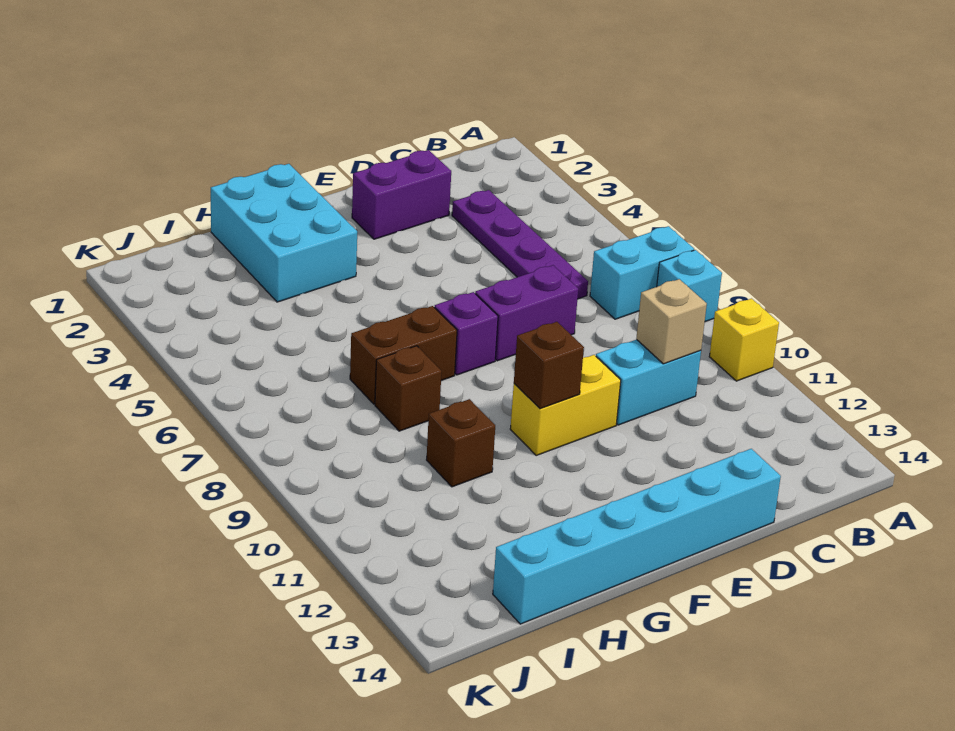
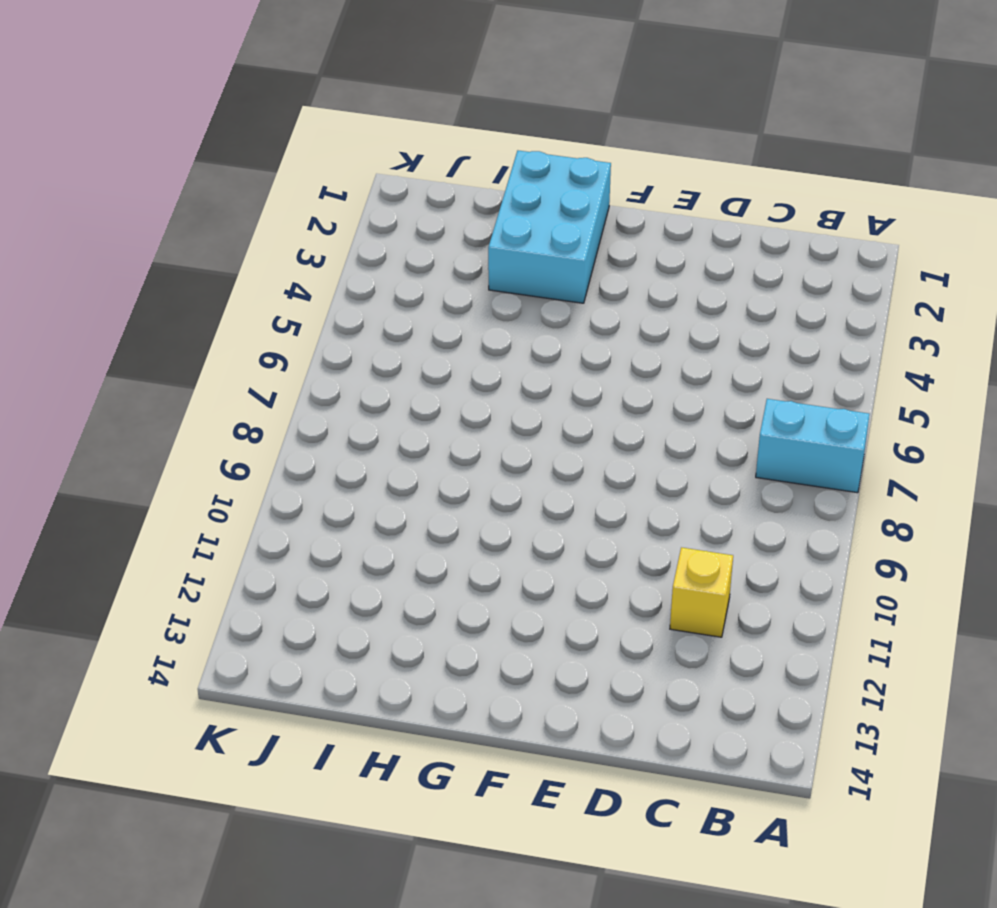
yellow 1x1 brick [670,547,733,637] -> yellow 1x1 brick moved to [709,299,779,381]
none -> cyan 1x1 brick [657,250,722,322]
none -> purple 1x4 plate [452,190,588,299]
none -> cyan 1x2 brick [596,340,701,425]

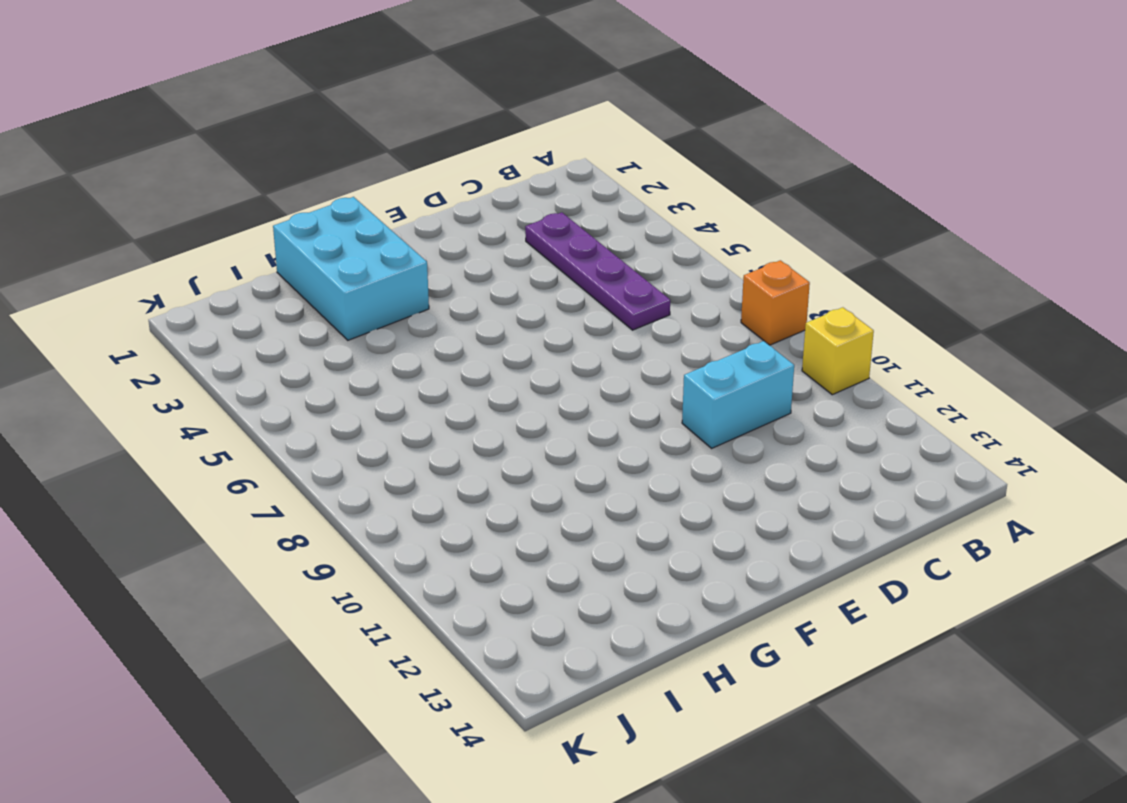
orange 1x1 brick [741,260,810,345] -> cyan 1x1 brick [657,250,722,322]
none -> cyan 1x2 brick [590,226,694,319]
none -> purple 1x2 brick [352,150,451,239]
none -> purple 1x2 brick [475,265,578,361]

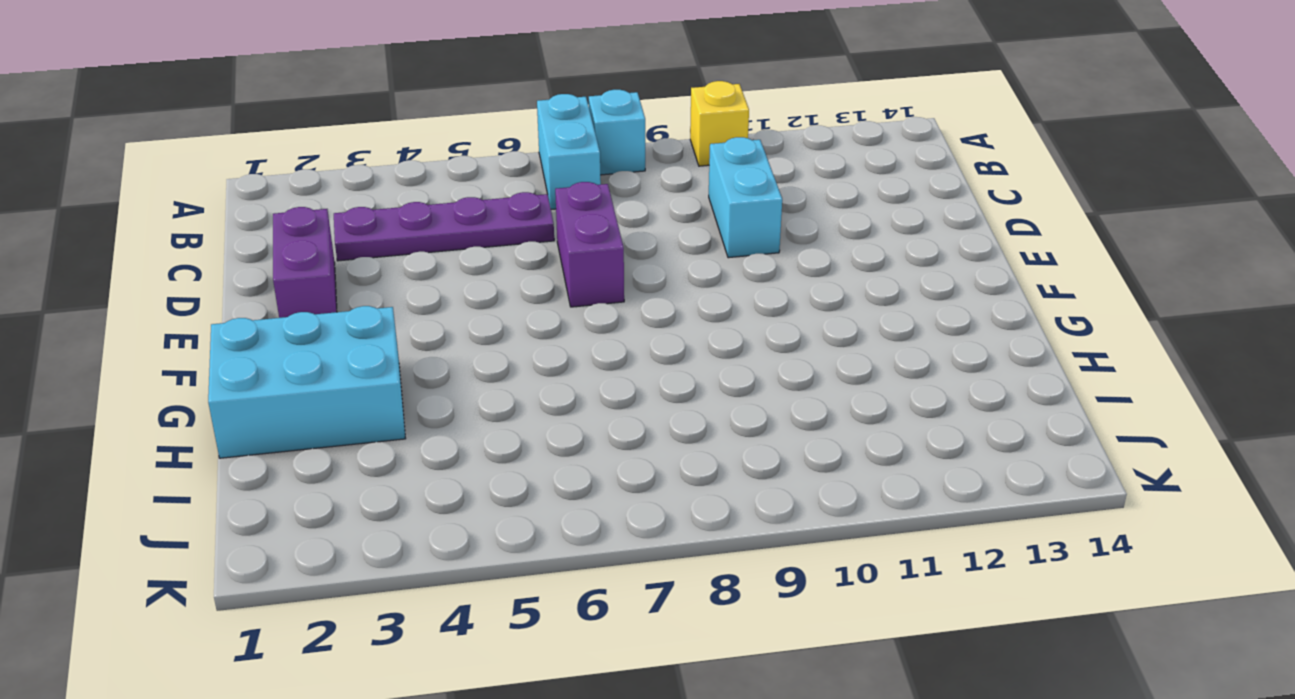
none -> cyan 1x6 brick [493,449,781,624]
none -> yellow 1x2 brick [510,355,621,455]
none -> purple 1x1 brick [434,292,498,375]

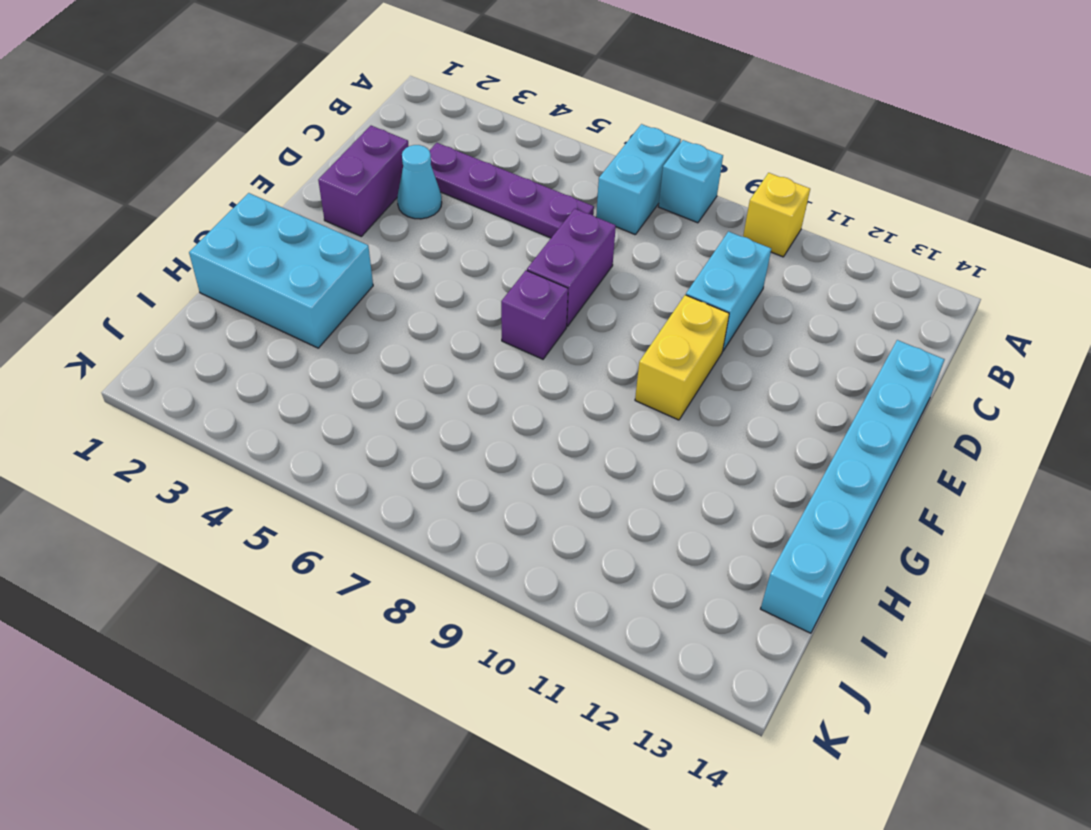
cyan 1x1 cone [397,145,442,219] -> none
none -> brown 1x2 brick [350,306,457,404]
none -> brown 1x1 brick [375,346,442,431]
none -> brown 1x1 brick [427,399,495,487]

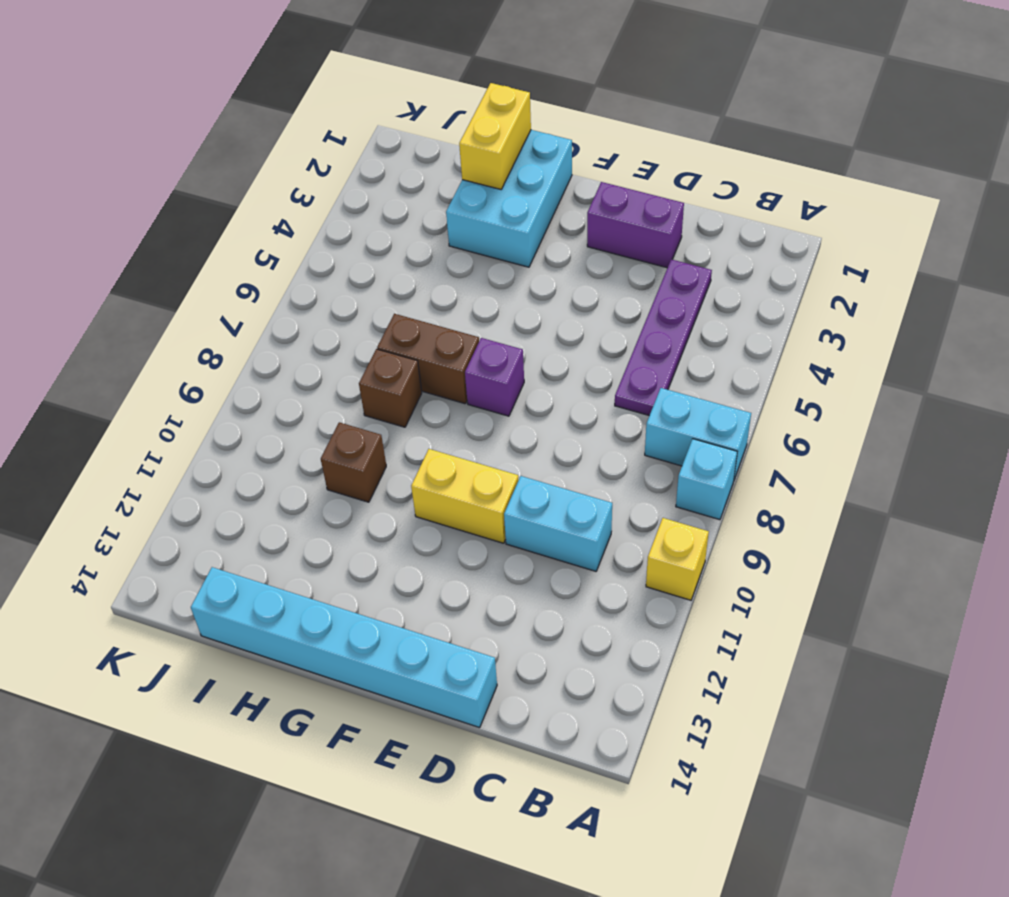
yellow 1x2 brick [459,83,531,189] -> none
none -> purple 1x2 brick [475,265,578,361]
none -> tan 1x1 brick [636,279,707,364]
none -> brown 1x1 brick [514,322,584,409]

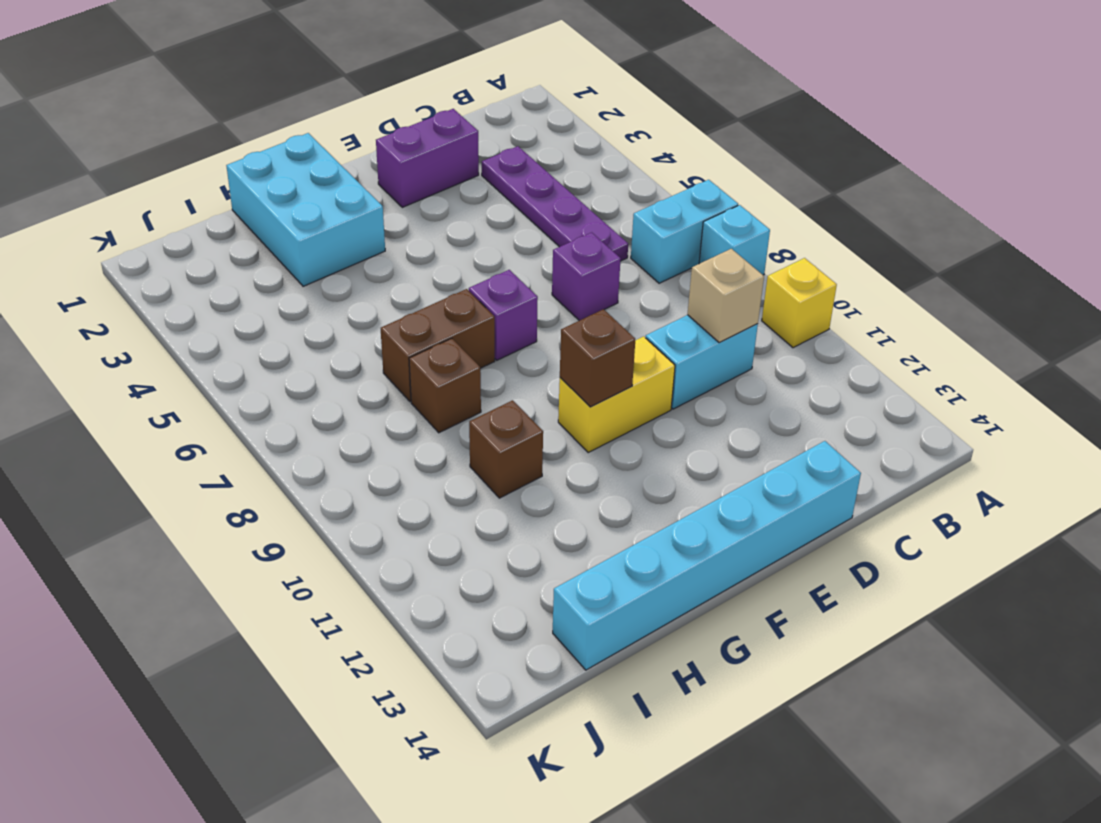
purple 1x1 brick [552,232,621,321] -> purple 1x2 brick [475,265,578,361]

